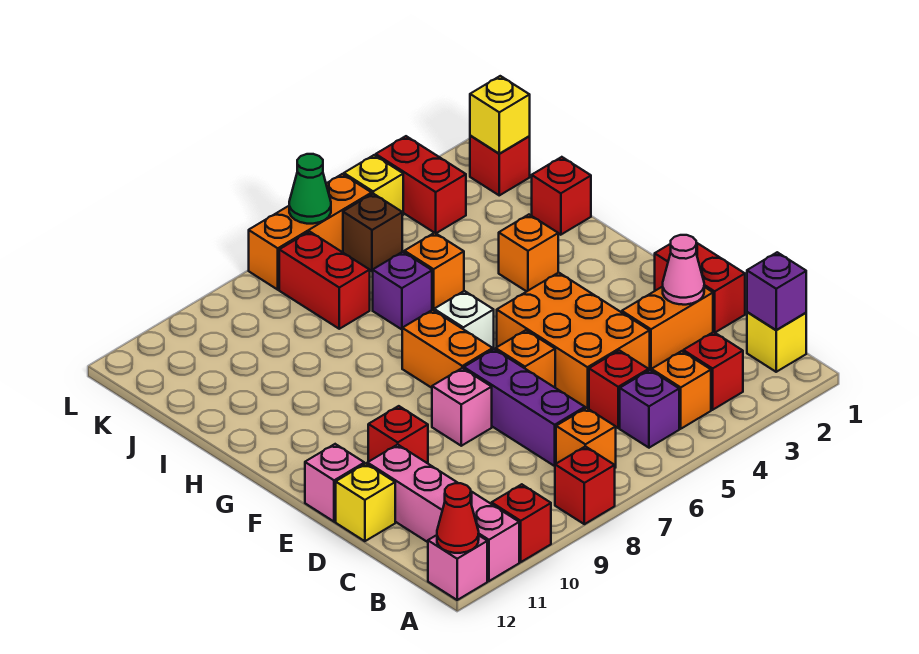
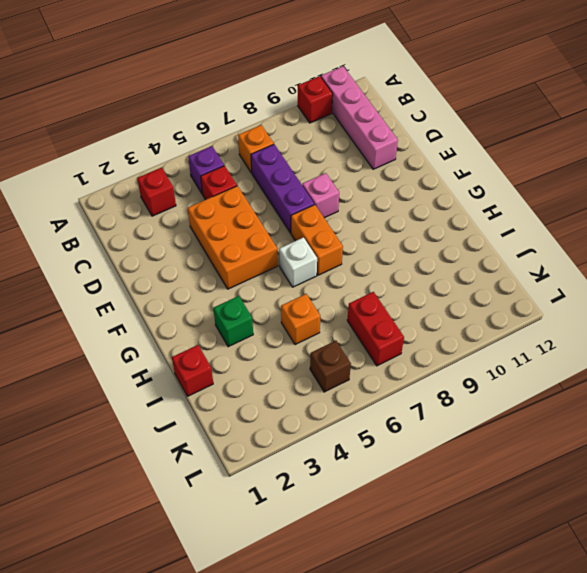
green 1x1 brick [213,296,253,347] -> orange 1x1 brick [499,215,558,292]
none -> red 1x1 brick [555,446,615,524]
none -> pink 1x1 brick [428,535,487,600]
none -> yellow 1x1 brick [747,312,806,372]
none -> orange 1x1 brick [652,351,711,429]

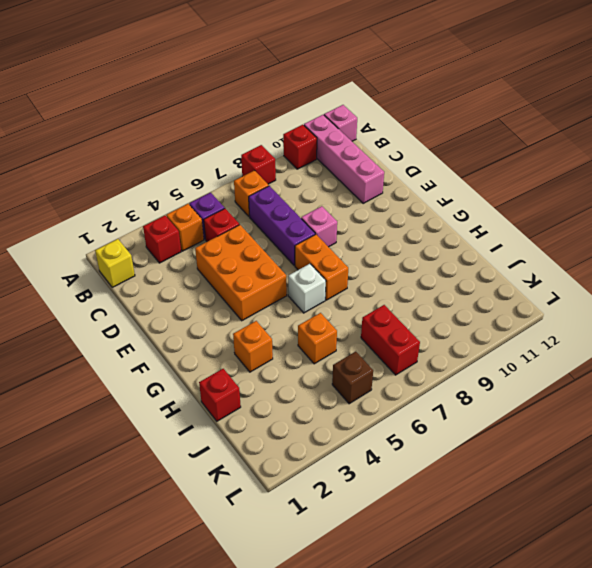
none -> red 1x2 brick [655,243,745,332]
none -> orange 1x2 brick [622,286,713,371]
none -> yellow 1x1 brick [336,464,395,541]
none -> orange 1x1 brick [496,330,555,387]

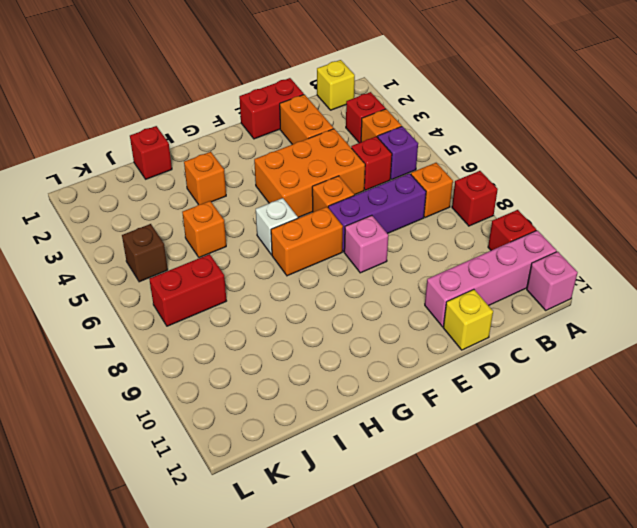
none -> red 1x1 brick [368,406,428,463]
none -> pink 1x1 brick [305,444,364,522]
none -> purple 1x1 brick [373,252,432,329]
none -> red 1x1 brick [470,136,530,195]

